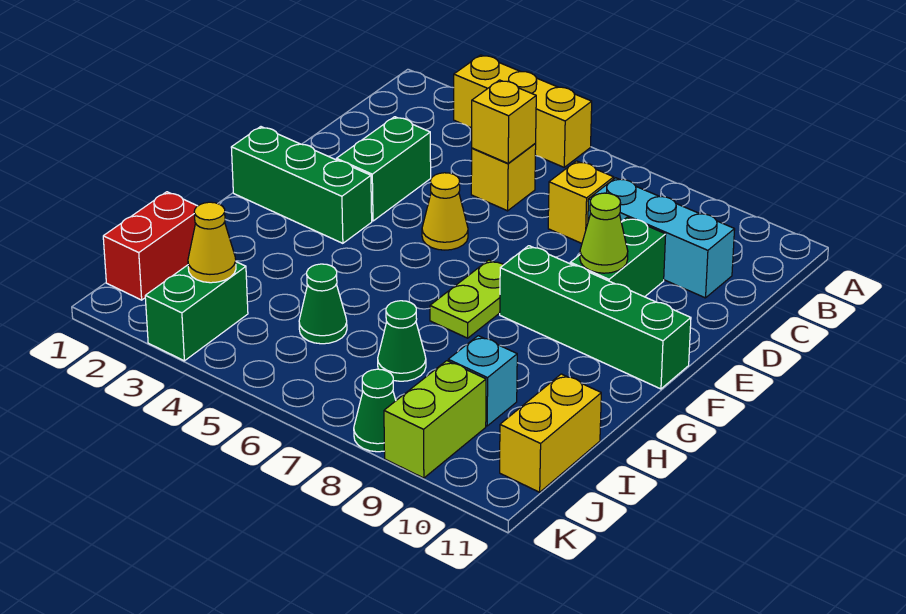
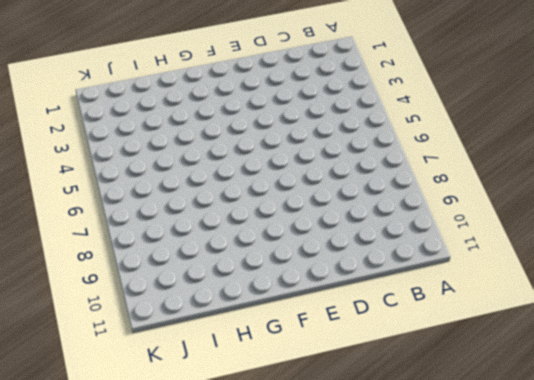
none -> yellow 1x3 brick [454,55,592,167]
none -> yellow 1x1 brick [471,144,536,211]
none -> yellow 1x1 brick [548,161,614,243]

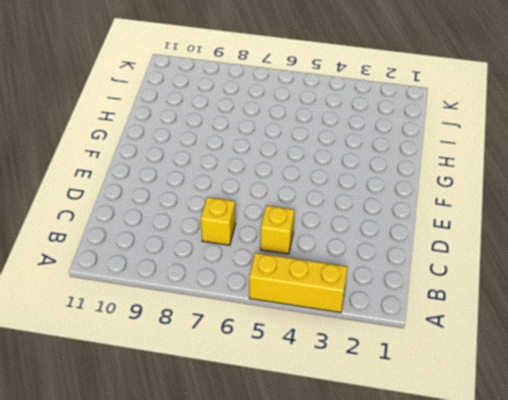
none -> cyan 1x3 brick [588,178,735,298]
none -> green 1x2 brick [336,117,431,221]
none -> green 1x2 brick [570,217,666,297]

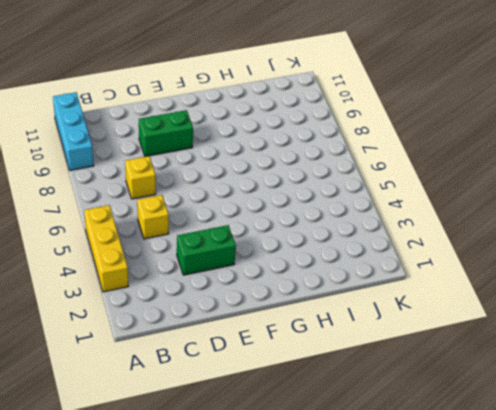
cyan 1x3 brick [53,92,94,170] -> cyan 1x3 brick moved to [588,178,735,298]
none -> yellow 1x1 cone [422,173,468,250]
none -> green 1x3 brick [231,127,372,243]
none -> lime 1x2 plate [430,260,503,338]

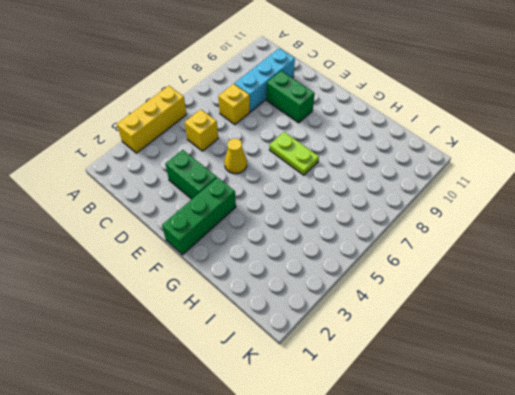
none -> green 1x4 brick [500,246,691,389]
none -> red 1x2 brick [103,192,197,300]
none -> green 1x1 cone [299,264,347,344]

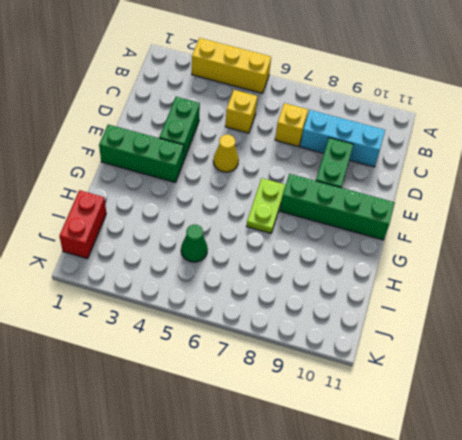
none -> green 1x1 cone [378,301,426,381]
none -> cyan 1x1 brick [448,336,517,426]
none -> yellow 1x2 brick [500,374,601,492]

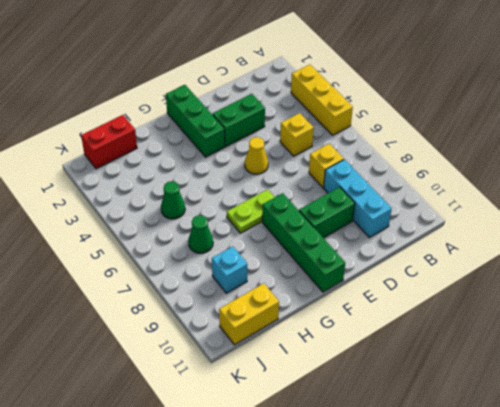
none -> green 1x2 brick [145,262,248,361]
none -> lime 1x2 brick [384,361,486,478]
none -> green 1x1 cone [354,369,396,452]

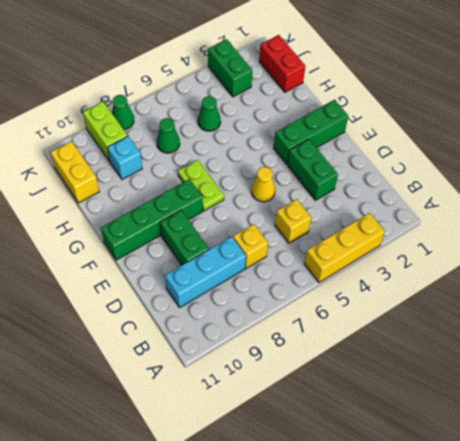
none -> yellow 1x1 brick [472,80,536,163]
none -> lime 1x1 cone [580,193,628,273]
none -> yellow 1x1 cone [188,202,236,283]

